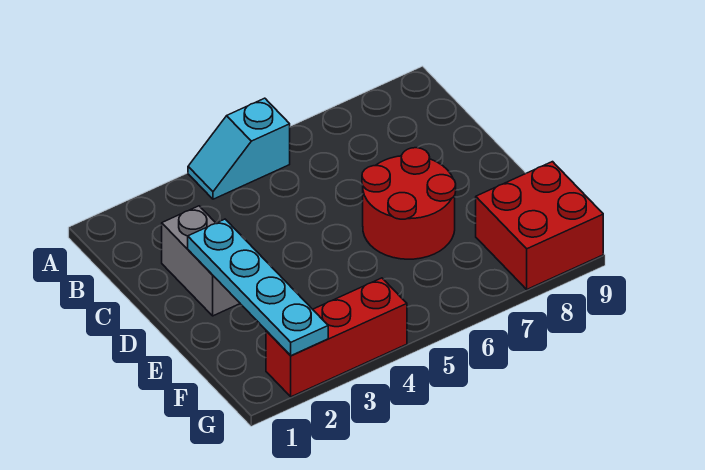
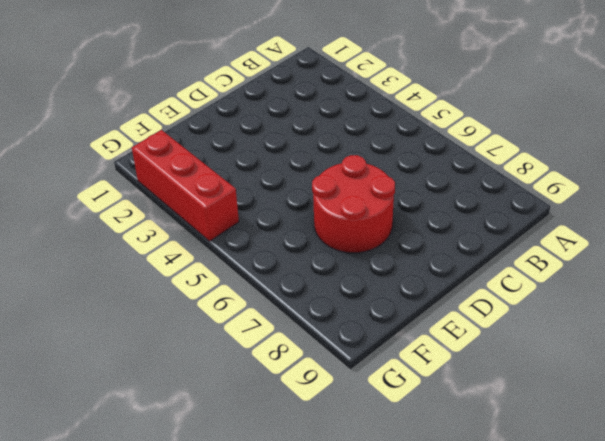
none -> cyan 1x2 slope [188,98,290,199]
none -> grey 1x2 brick [162,206,240,316]

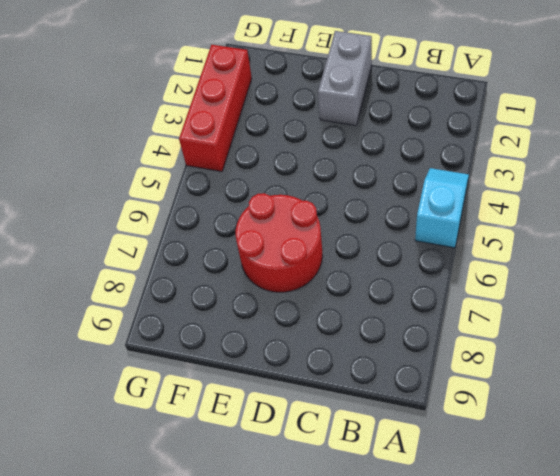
grey 1x2 brick [318,31,372,125] -> grey 1x2 brick turned to [162,206,240,316]
none -> red 2x2 brick [476,162,603,289]
none -> cyan 1x4 plate [188,219,328,356]

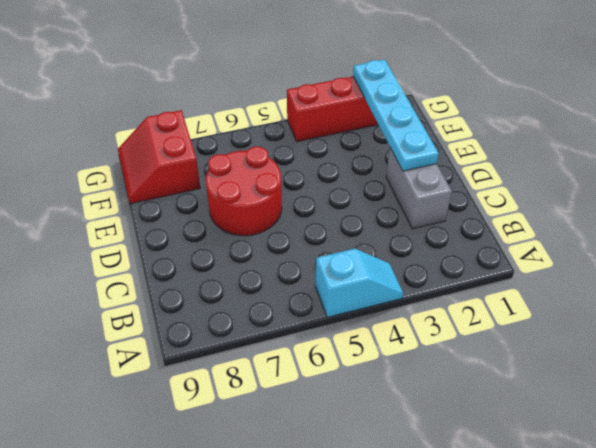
red 2x2 slope [118,110,200,204] -> red 2x2 brick [476,162,603,289]

